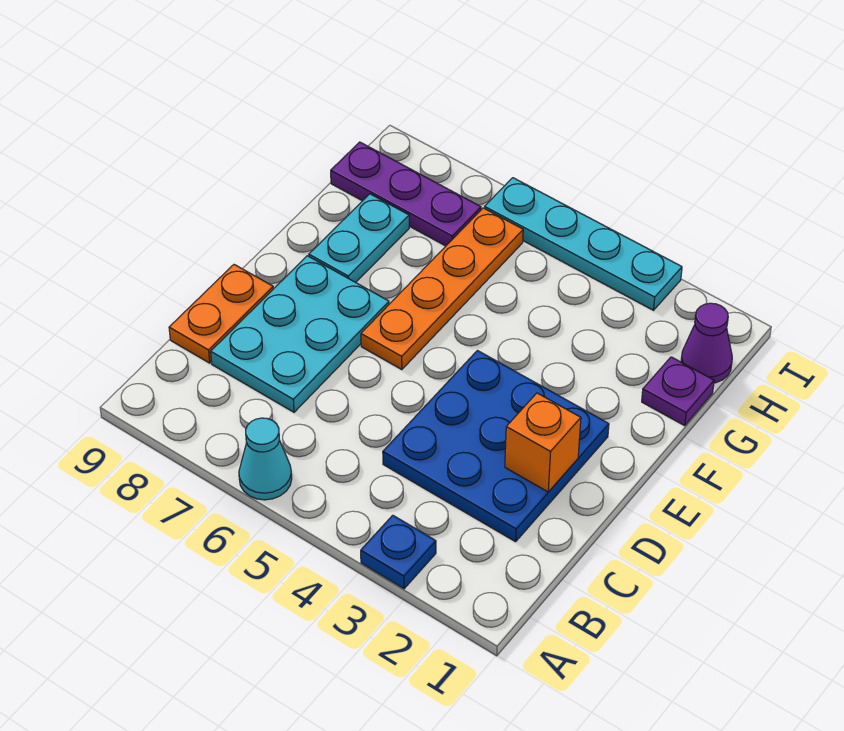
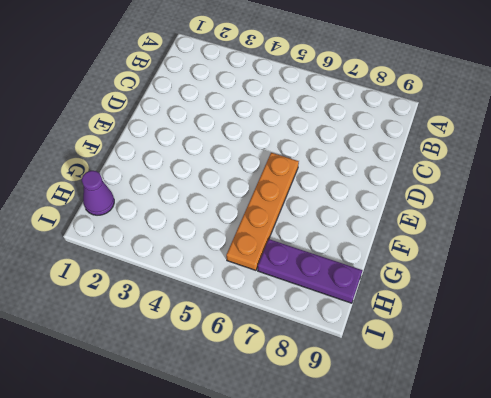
none -> blue 1x1 plate [361,515,436,589]
none -> cyan 1x1 cone [239,418,292,500]
none -> blue 3x3 plate [383,351,609,542]

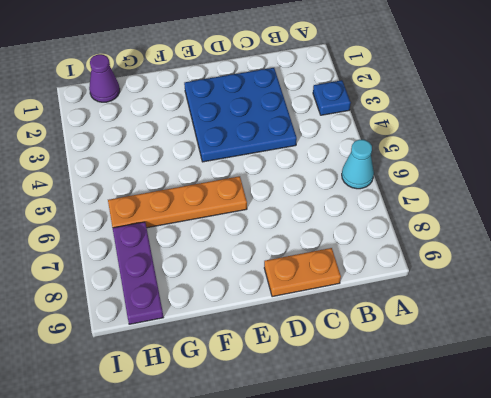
none -> cyan 2x3 plate [211,256,389,412]
none -> cyan 1x2 plate [309,194,409,283]
none -> purple 1x1 plate [642,357,714,426]

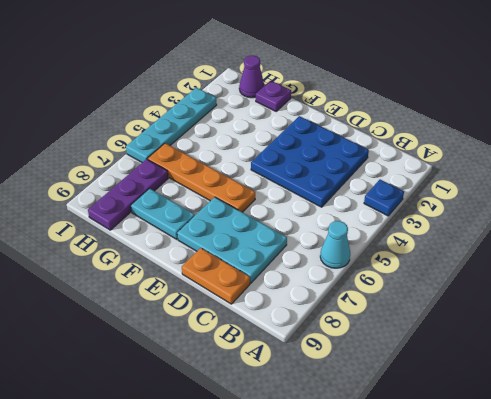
none -> orange 1x1 brick [505,393,581,492]

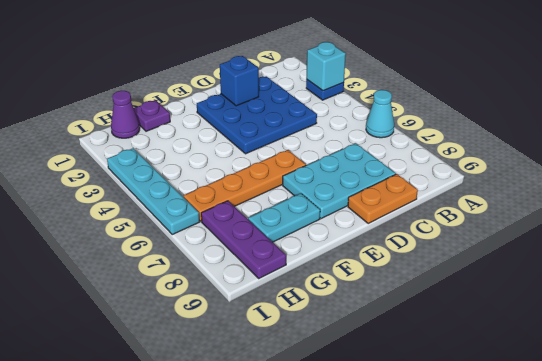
cyan 1x1 brick [306,42,346,91] -> none
blue 1x1 brick [220,56,259,106] -> orange 1x1 brick [505,393,581,492]

